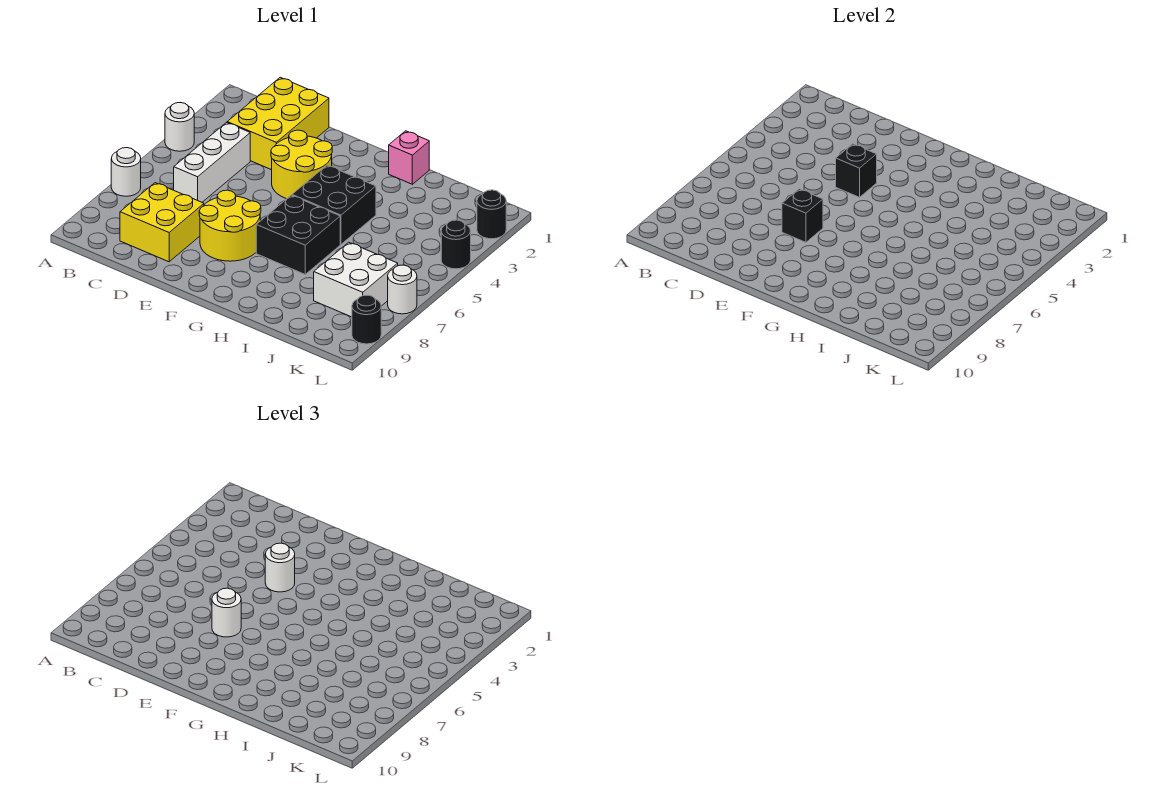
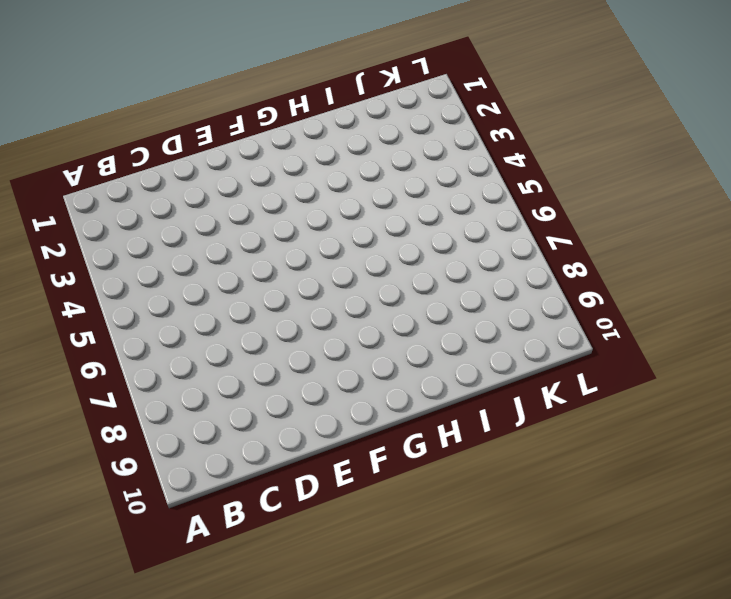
none -> white 1x1 round brick [165,103,194,151]
none -> white 1x1 round brick [111,148,141,196]
none -> yellow 2x3 brick [227,77,329,170]

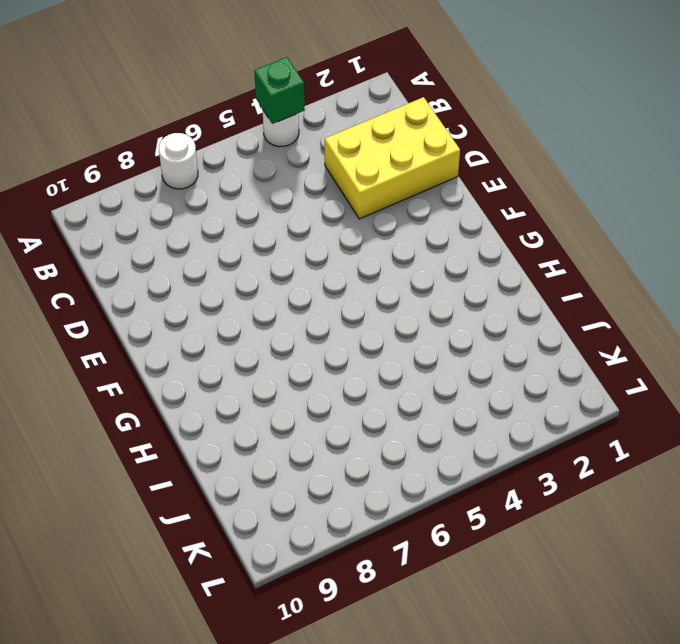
green 1x1 brick [254,57,305,124] -> none
none -> white 1x3 brick [174,123,250,202]
none -> yellow 2x2 brick [120,183,204,262]
none -> yellow 2x2 round brick [271,130,332,199]

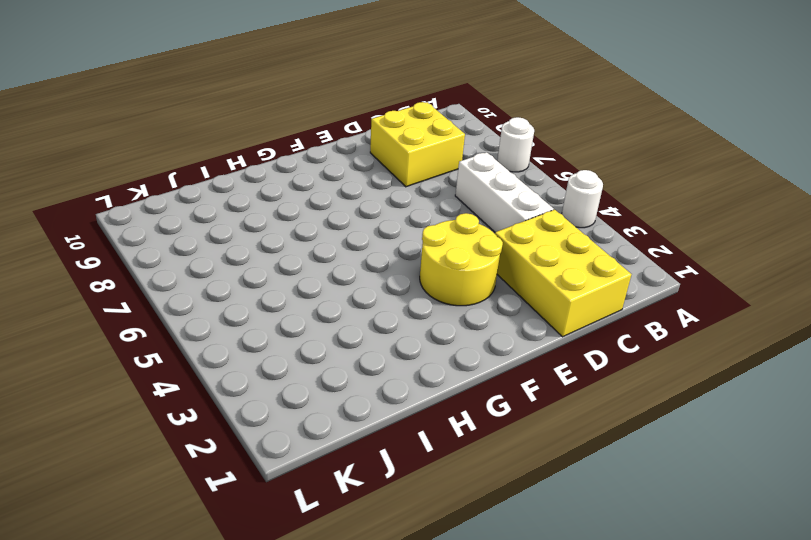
none -> yellow 2x2 round brick [199,190,261,261]
none -> black 2x2 brick [292,165,376,244]
none -> black 2x2 brick [256,195,340,274]

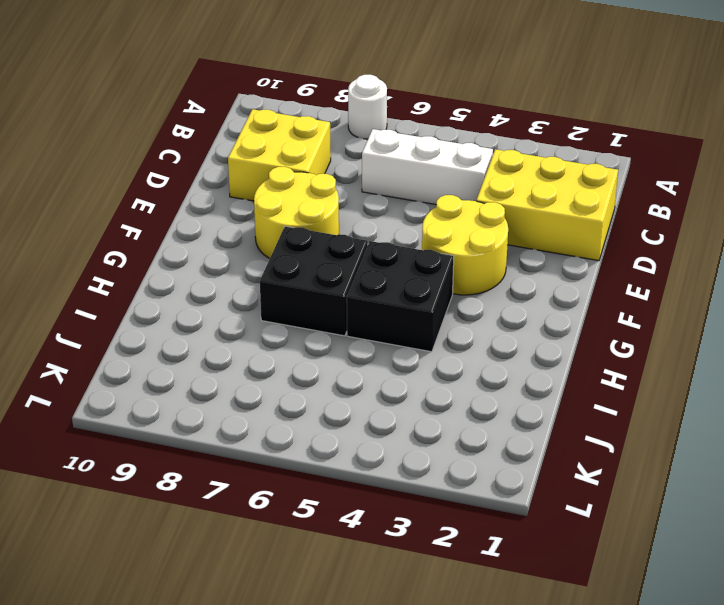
none -> white 1x1 round brick [165,103,194,151]
none -> pink 1x1 brick [389,131,429,184]
none -> white 2x2 brick [314,242,398,317]

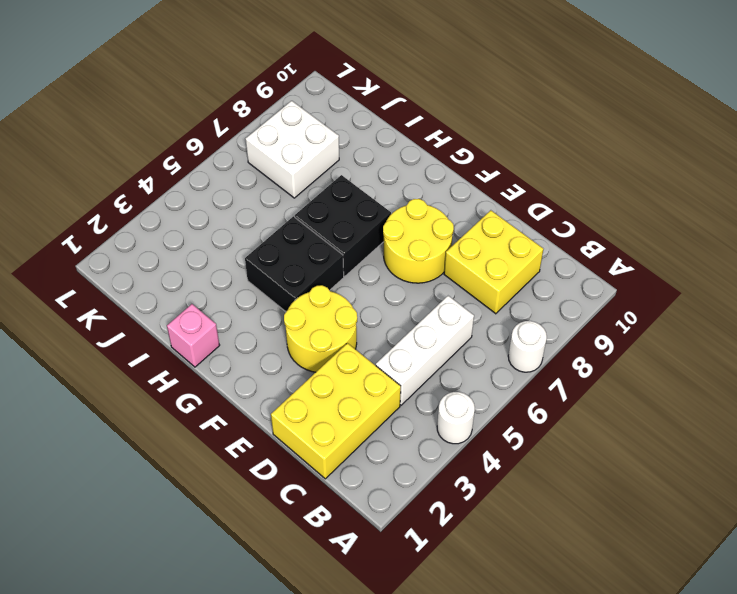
none -> black 1x1 round brick [477,190,506,239]
none -> black 1x1 round brick [441,220,471,269]
none -> white 1x1 round brick [388,265,417,314]

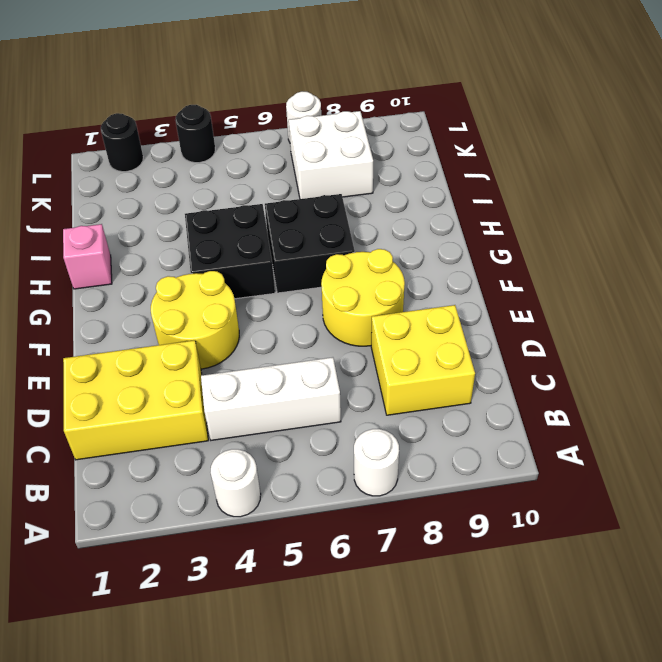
none -> black 1x1 round brick [352,295,381,344]
none -> black 1x1 brick [836,144,877,197]
none -> black 1x1 brick [782,189,823,242]

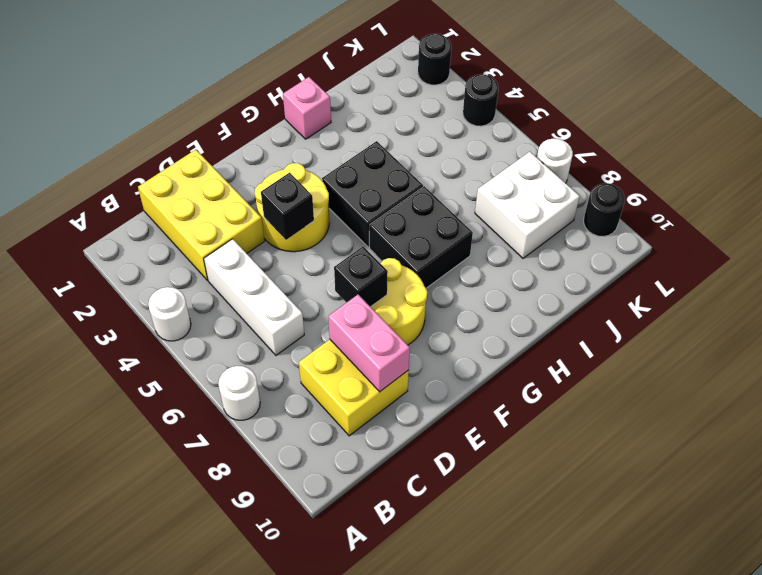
pink 1x2 brick [328,295,410,392] -> none
none -> white 1x1 round brick [265,543,295,592]
none -> white 1x1 round brick [212,588,241,637]

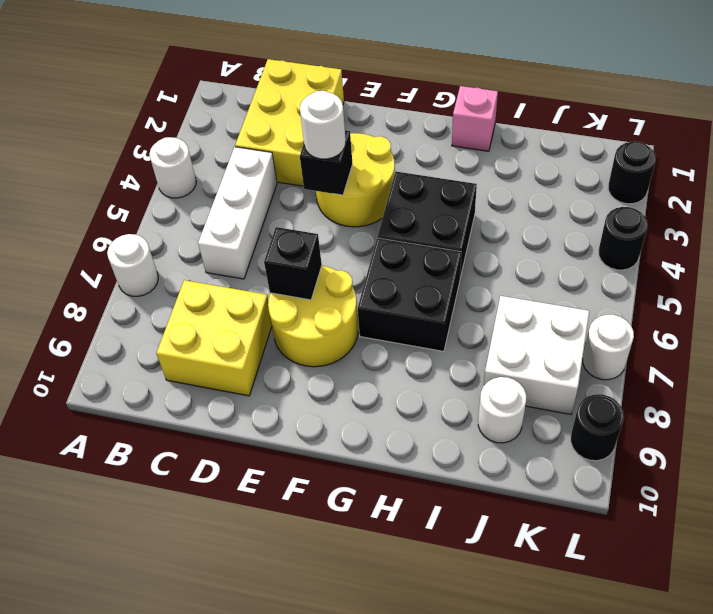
white 1x1 round brick [478,377,526,443] -> white 1x1 round brick moved to [212,588,241,637]

